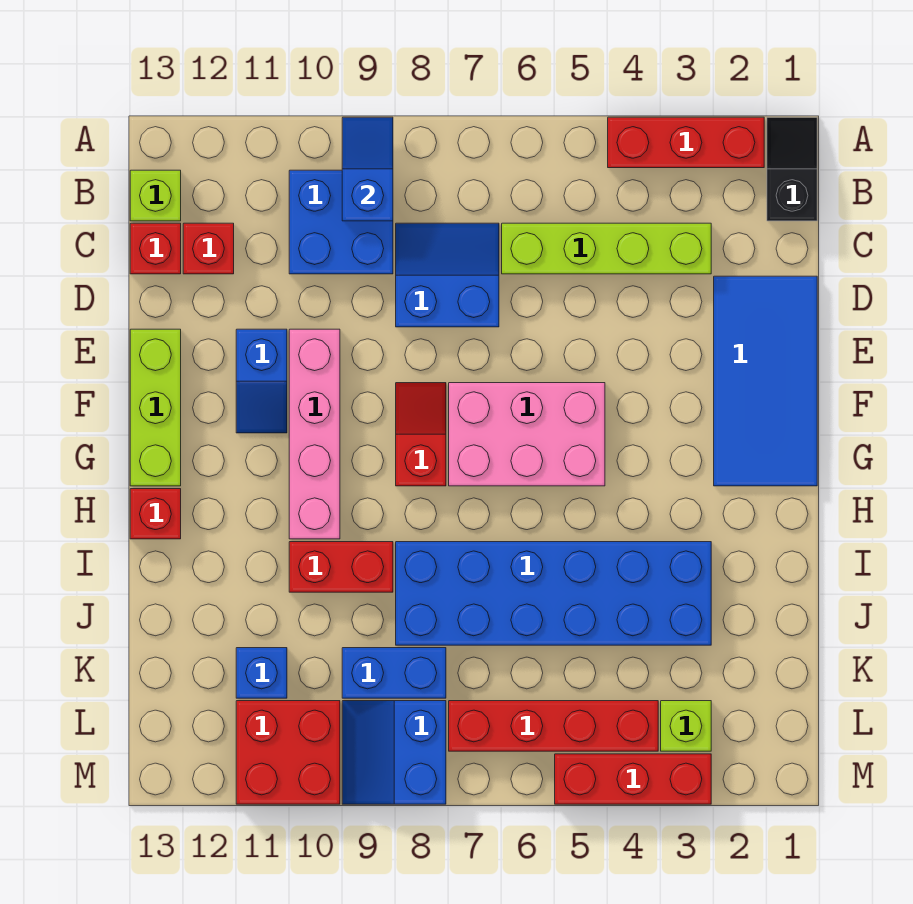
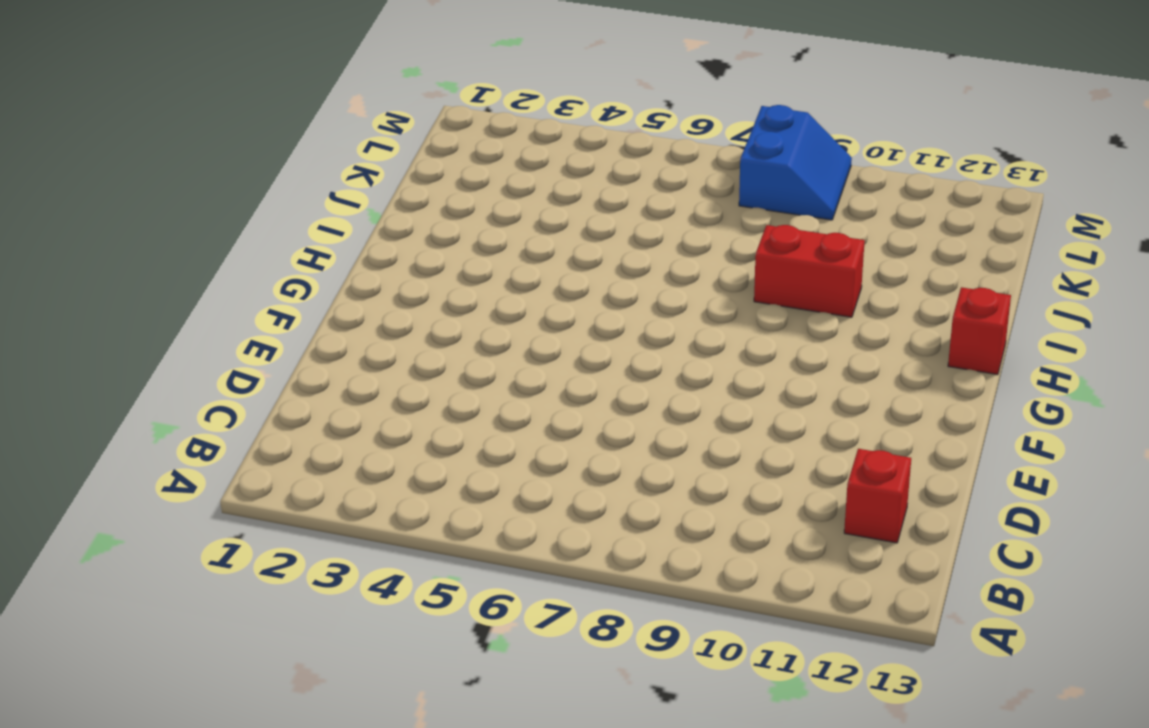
none -> black 1x2 slope [767,117,817,221]
none -> red 1x3 brick [608,117,764,168]
none -> blue 2x2 brick [289,170,393,274]

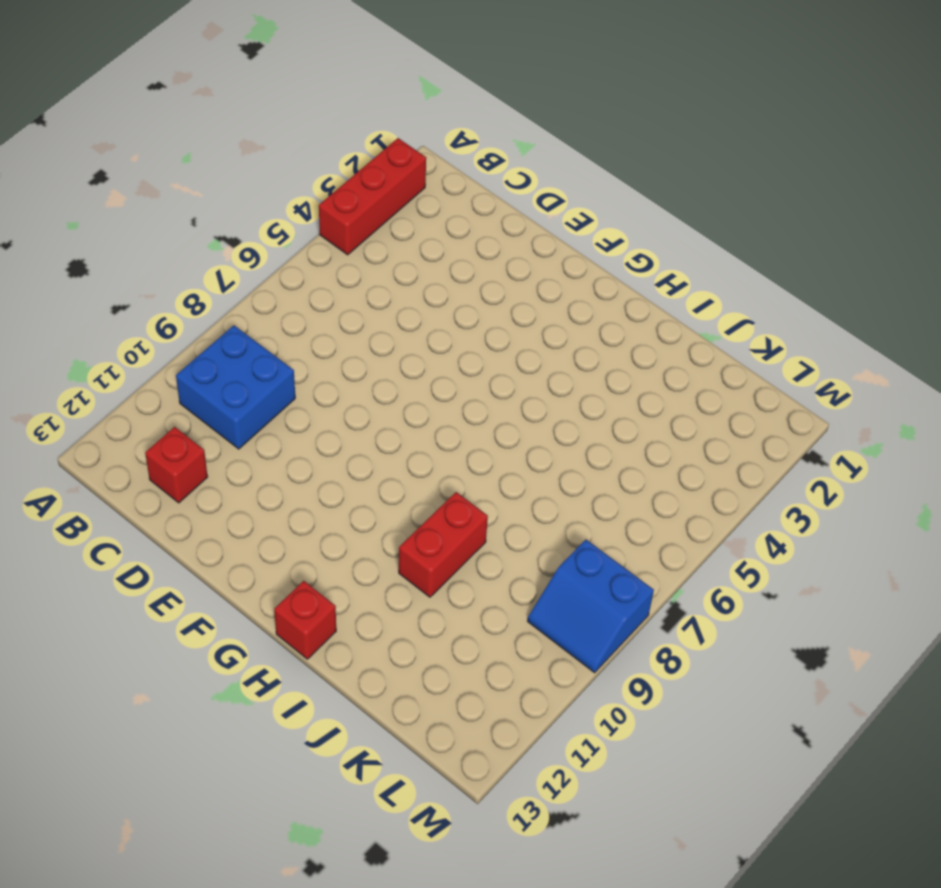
none -> black 1x2 slope [767,117,817,221]
none -> lime 1x1 brick [130,170,181,221]
none -> lime 1x4 brick [502,223,711,274]

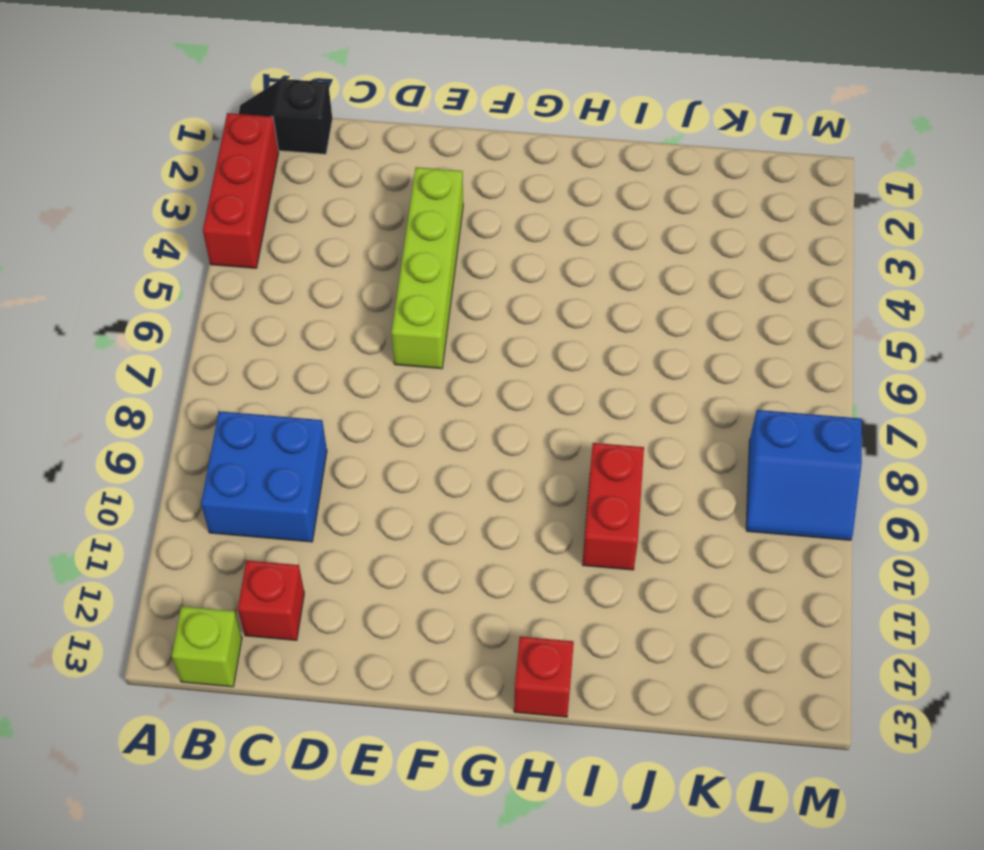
lime 1x4 brick [392,167,463,369] -> lime 1x4 brick moved to [502,223,711,274]
none -> blue 2x2 slope [396,223,499,327]
none -> red 1x1 brick [130,223,181,274]
none -> blue 2x4 tile [714,276,817,486]

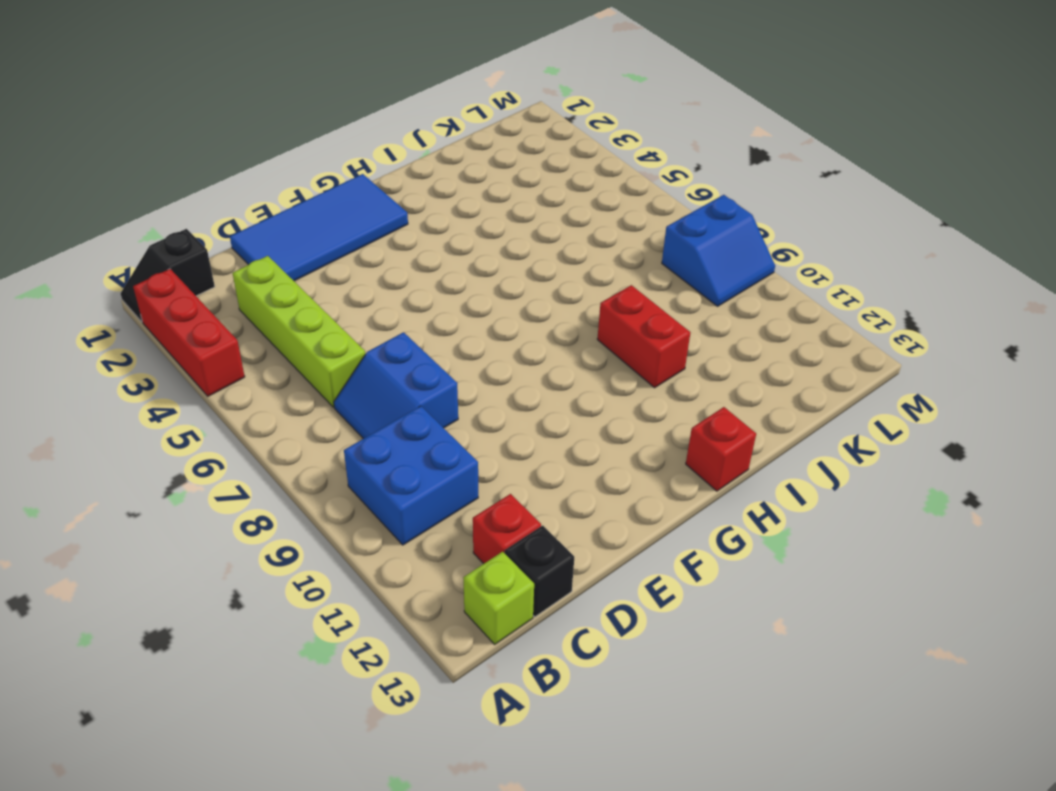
black 1x1 brick [505,525,574,617] -> red 1x1 brick [130,223,181,274]
none -> pink 1x4 brick [289,329,340,539]
none -> blue 1x2 slope [236,329,287,433]
none -> lime 1x3 brick [130,329,181,486]

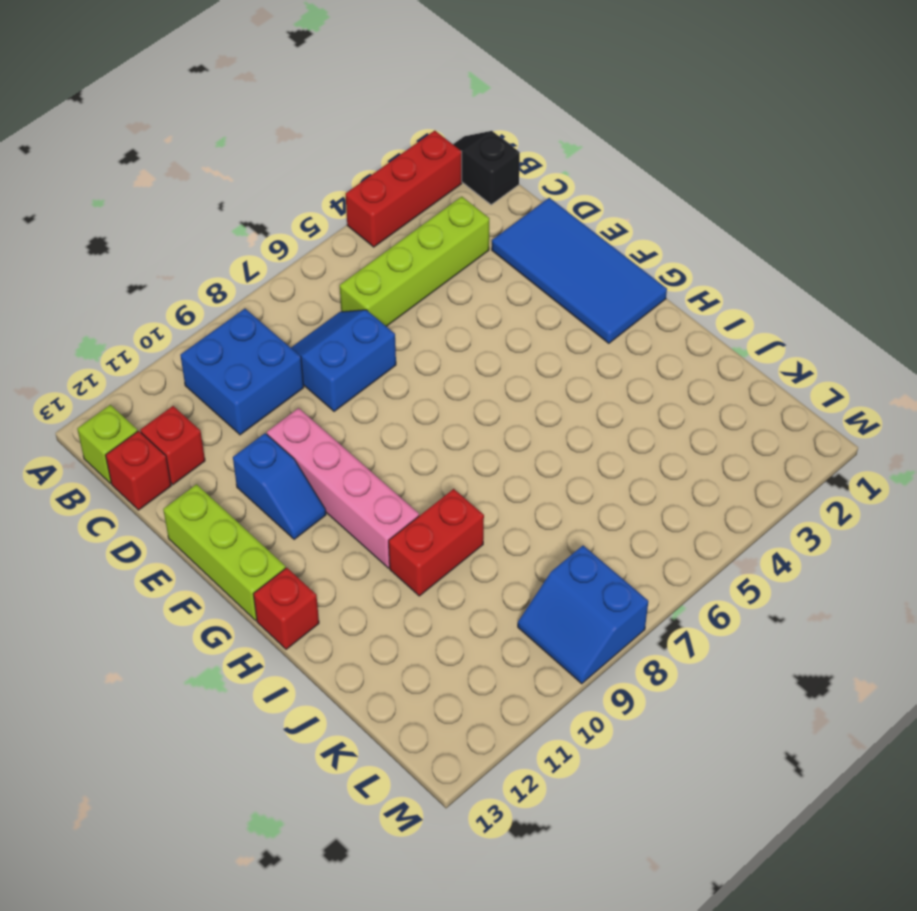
none -> pink 2x3 brick [449,383,605,486]
none -> red 1x2 slope [396,383,446,486]
none -> blue 2x6 brick [396,542,711,645]

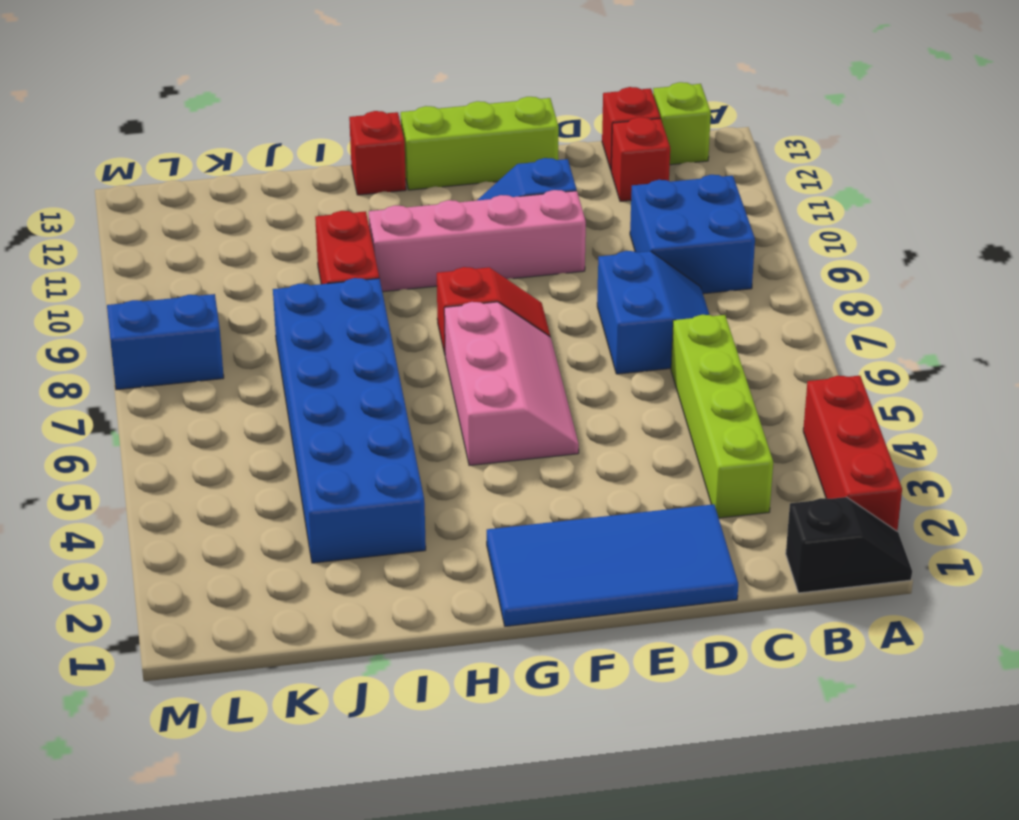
pink 2x3 slope [444,302,579,465] -> pink 2x3 brick [449,383,605,486]
none -> blue 1x2 brick [342,648,446,698]
none -> blue 1x1 brick [236,648,287,698]
none -> lime 1x1 brick [661,701,711,751]

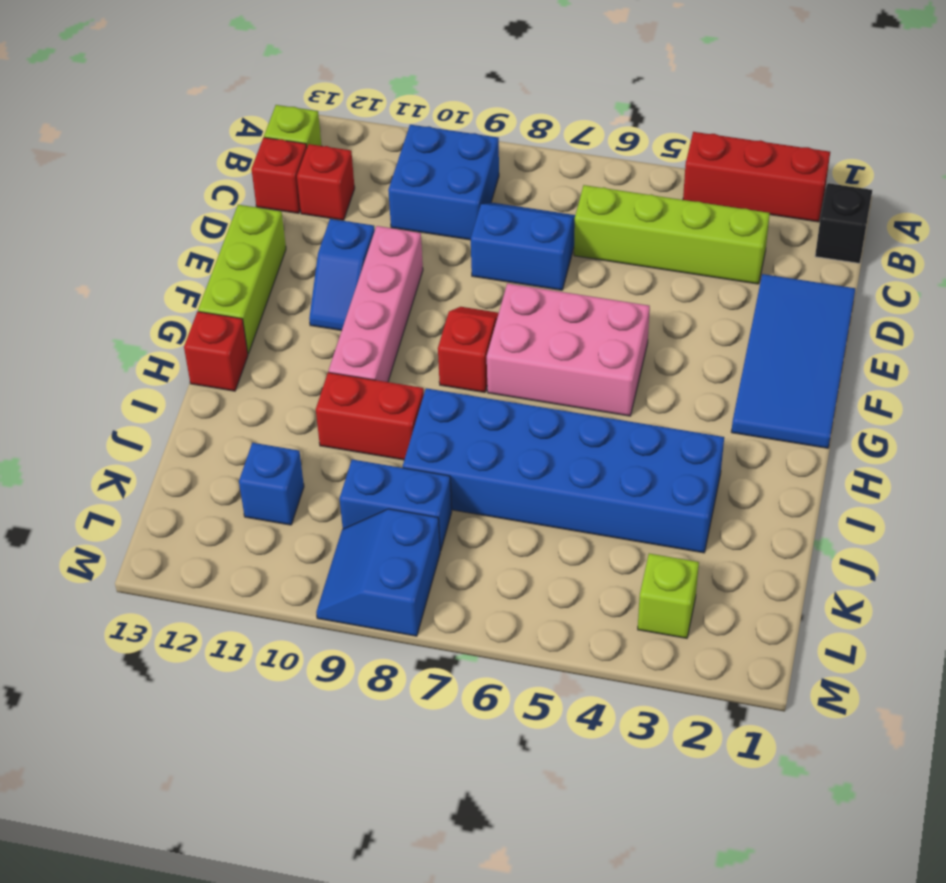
none -> red 1x4 brick [449,701,658,751]
none -> red 2x2 brick [236,701,340,804]
none -> red 1x3 brick [555,754,711,804]

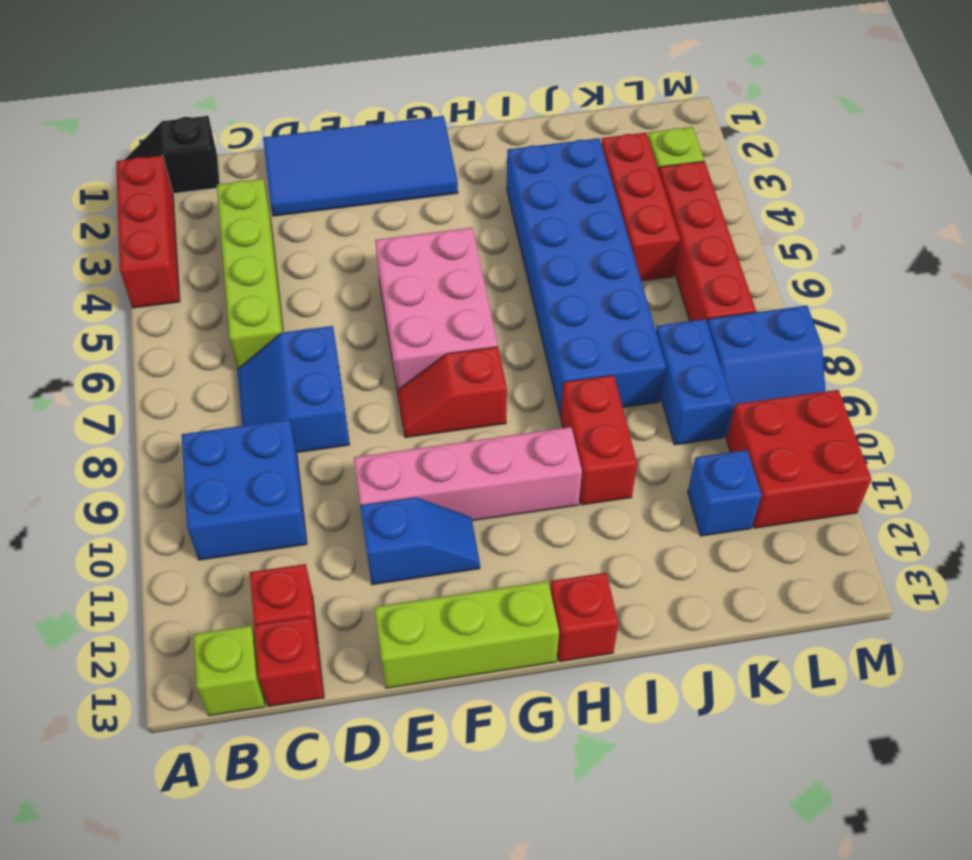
red 1x3 brick [601,133,680,281] -> red 1x3 brick moved to [555,754,711,804]
none -> blue 1x2 slope [342,117,393,221]

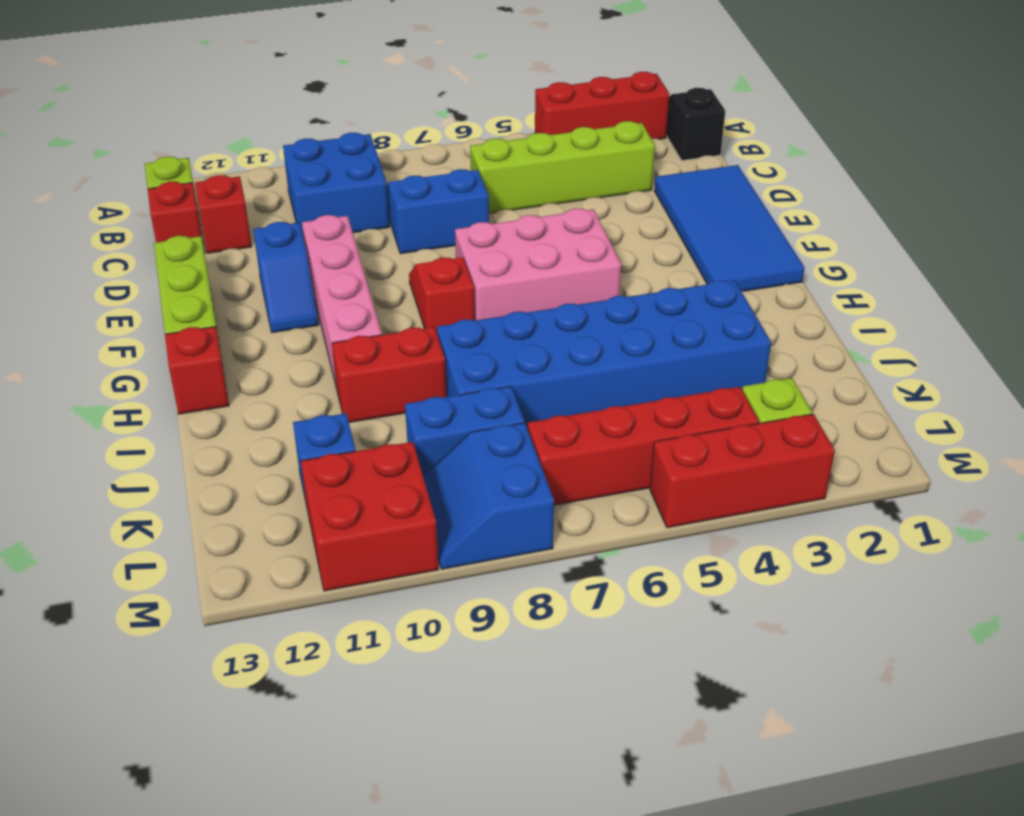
none -> blue 1x2 slope [342,117,393,221]

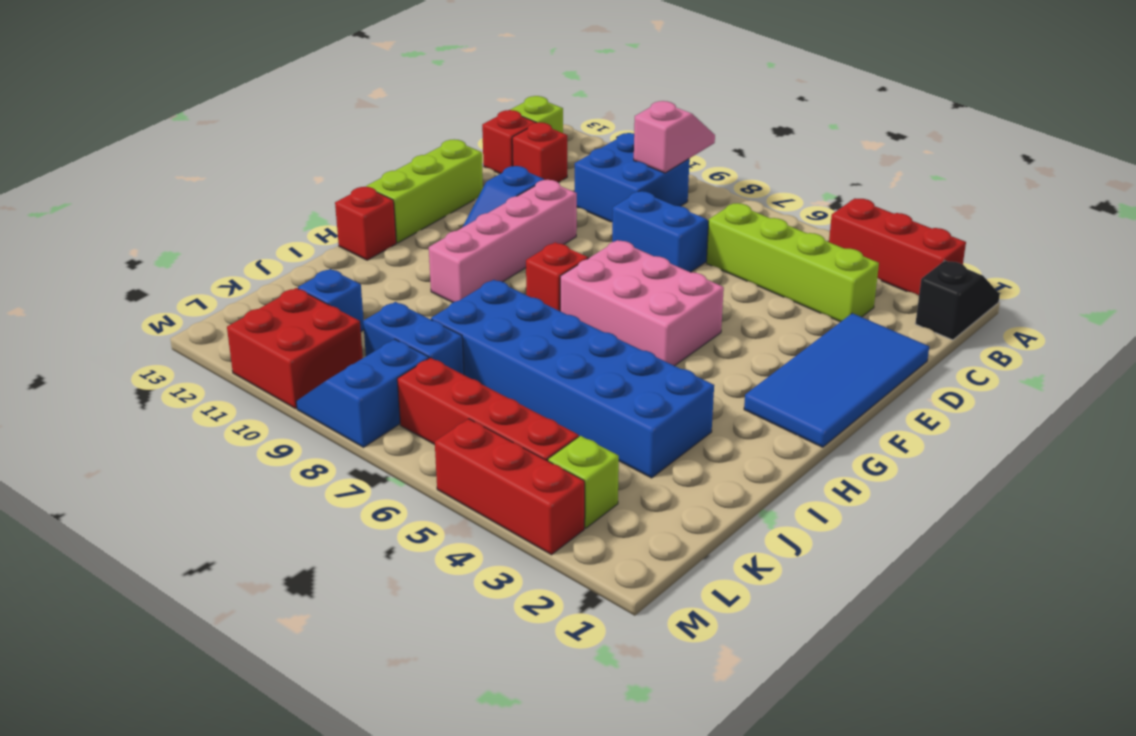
pink 1x2 slope [634,101,715,173] -> blue 1x2 slope [342,117,393,221]
none -> red 1x2 brick [289,542,393,592]

